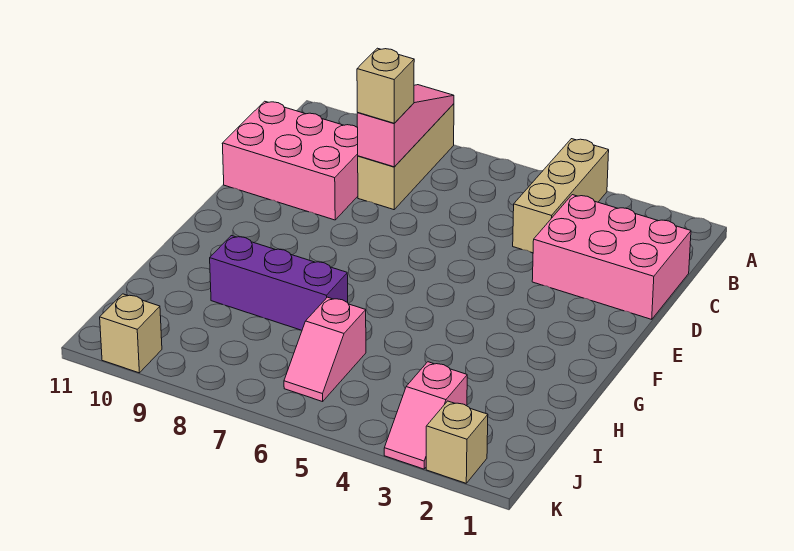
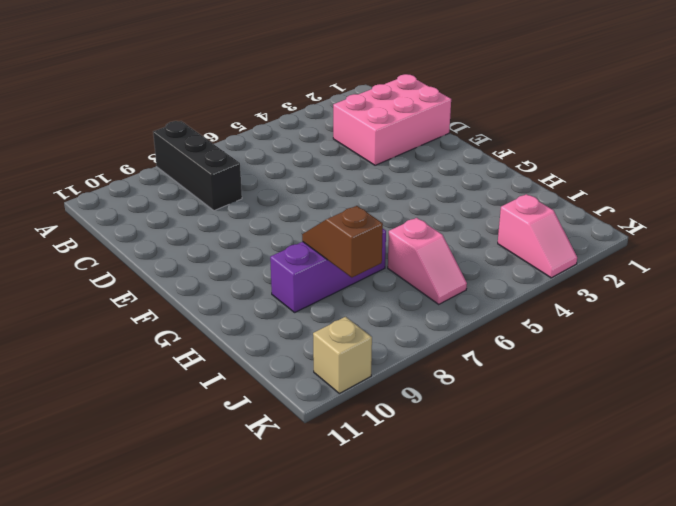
black 1x3 brick [153,121,242,211] -> tan 1x3 brick [358,104,454,210]
brown 1x2 slope [302,206,383,277] -> none
none -> tan 1x3 brick [513,139,609,253]
none -> pink 2x3 brick [222,101,358,220]

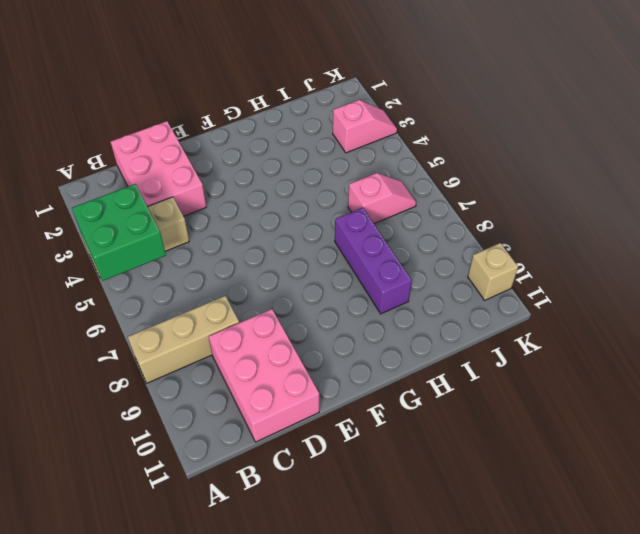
green 2x2 brick [72,184,166,281] -> none
none -> tan 1x1 brick [426,401,488,483]
none -> pink 1x3 slope [357,85,454,167]

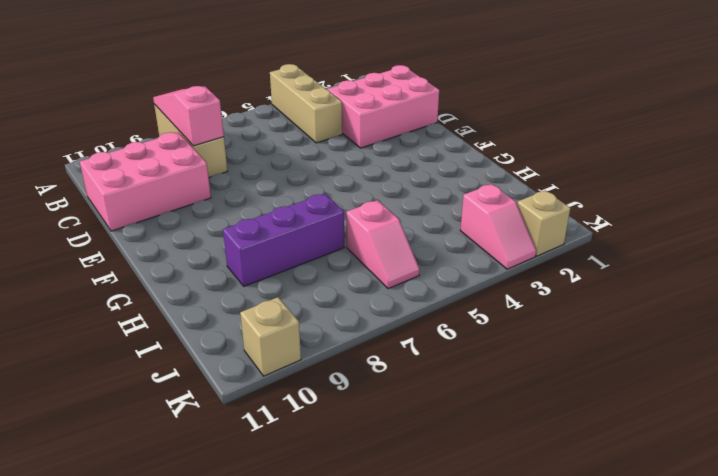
none -> tan 1x1 brick [357,48,414,123]

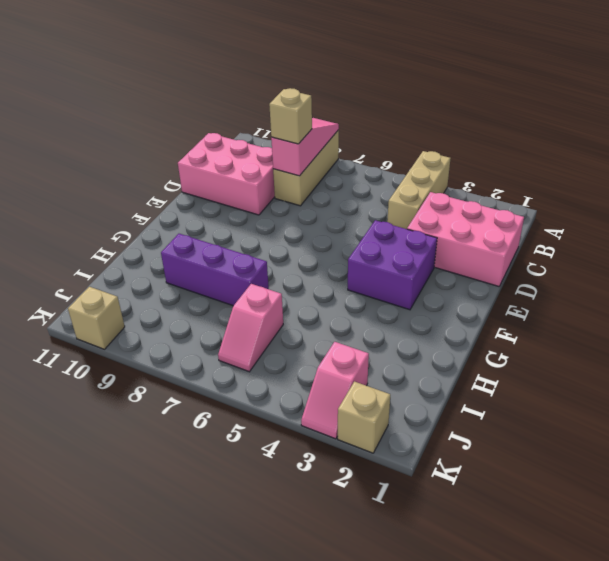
purple 2x2 brick [348,220,437,310] -> none

